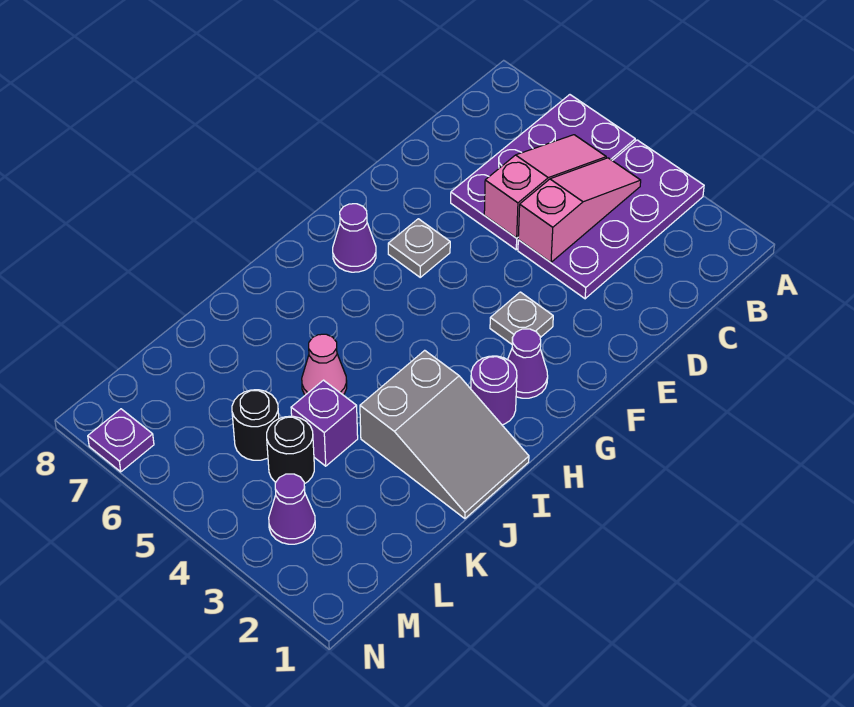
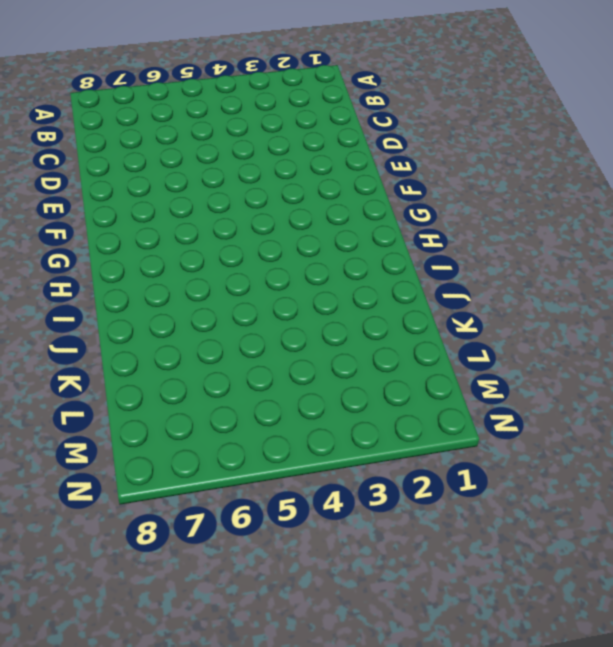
none -> purple 2x4 plate [518,140,704,299]
none -> purple 2x4 plate [451,95,635,250]
none -> grey 1x1 plate [490,292,553,344]

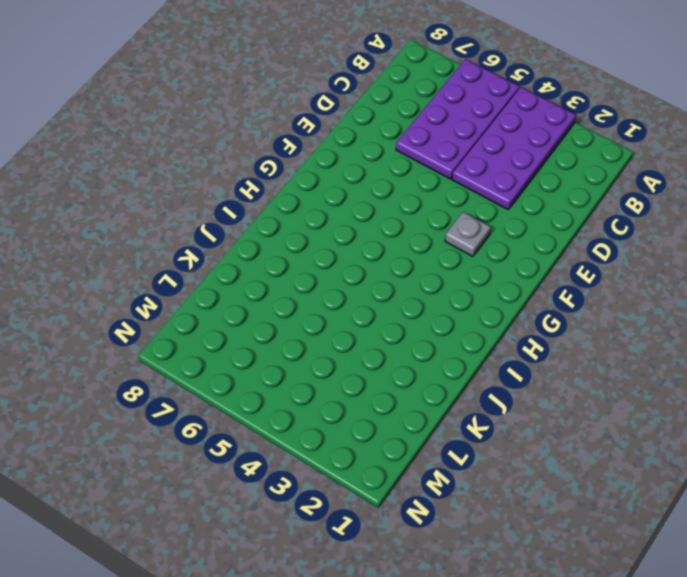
none -> grey 1x1 plate [388,219,450,277]
none -> purple 1x1 cone [508,329,548,398]
none -> purple 1x1 cone [333,204,376,272]

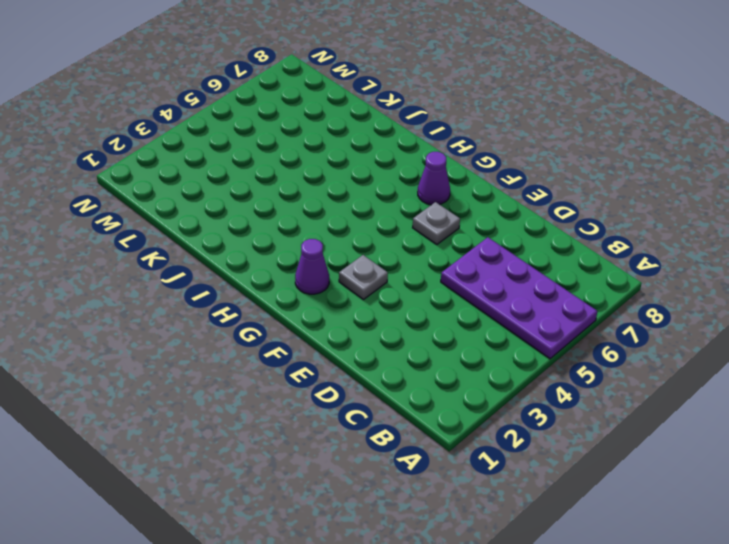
none -> purple 2x4 plate [518,140,704,299]
none -> purple 1x1 round brick [471,356,517,425]
none -> grey 2x3 slope [360,350,529,519]

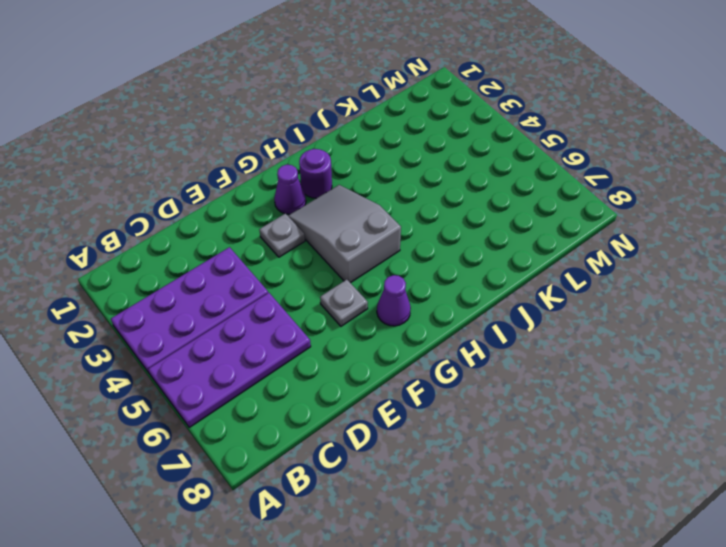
grey 2x3 slope [288,185,401,283] -> grey 2x3 slope moved to [360,350,529,519]
none -> pink 1x1 cone [302,334,347,395]
none -> purple 1x1 brick [291,380,358,466]
none -> black 1x1 round brick [267,416,314,484]

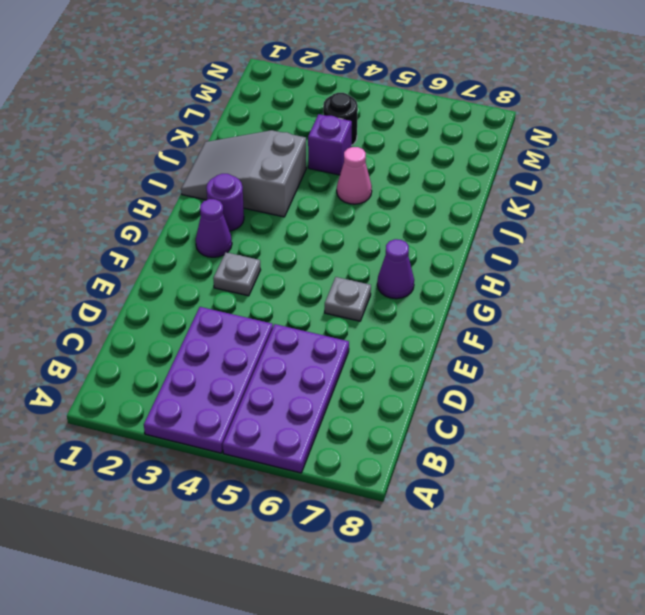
none -> black 1x1 round brick [232,390,279,460]
none -> purple 1x1 cone [269,474,315,544]
none -> purple 1x1 plate [88,409,154,472]

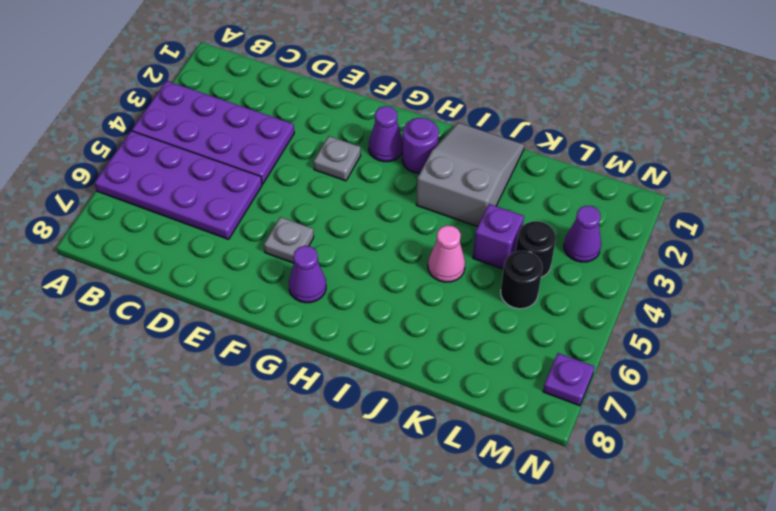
none -> pink 1x3 slope [518,158,641,262]
none -> pink 1x3 slope [484,135,606,238]

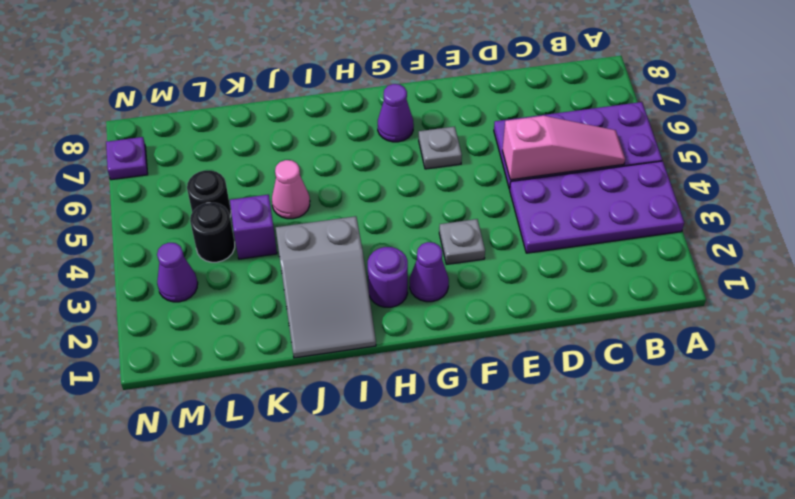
none -> pink 1x3 slope [518,158,641,262]

